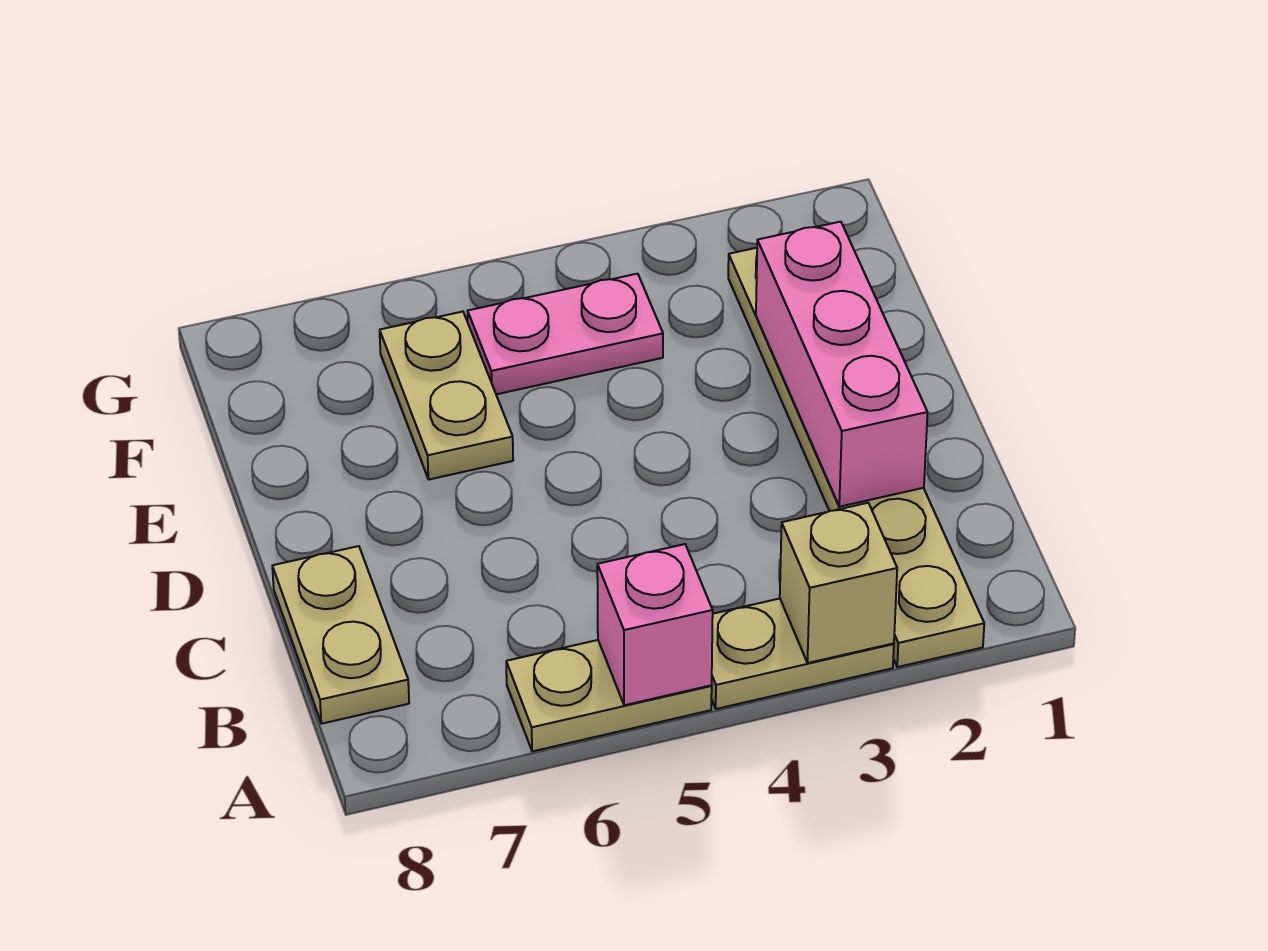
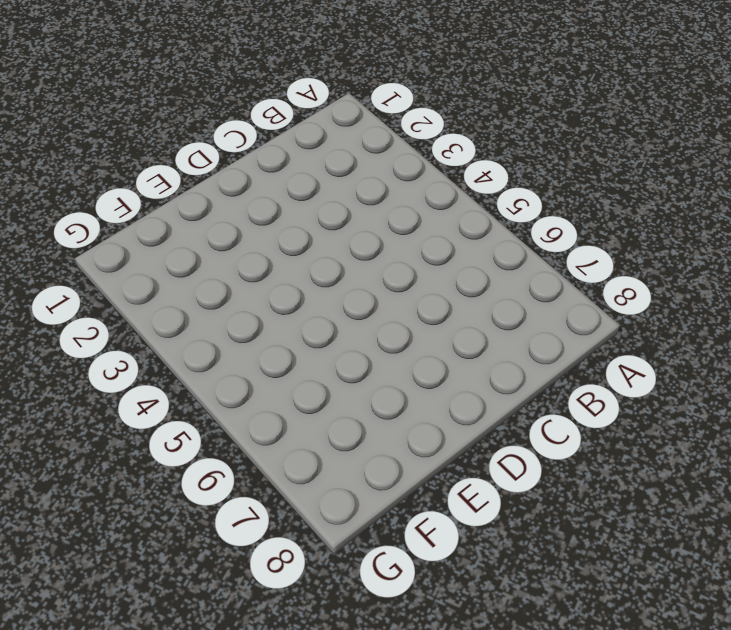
none -> tan 1x6 plate [728,248,984,667]
none -> tan 1x2 plate [711,599,894,709]

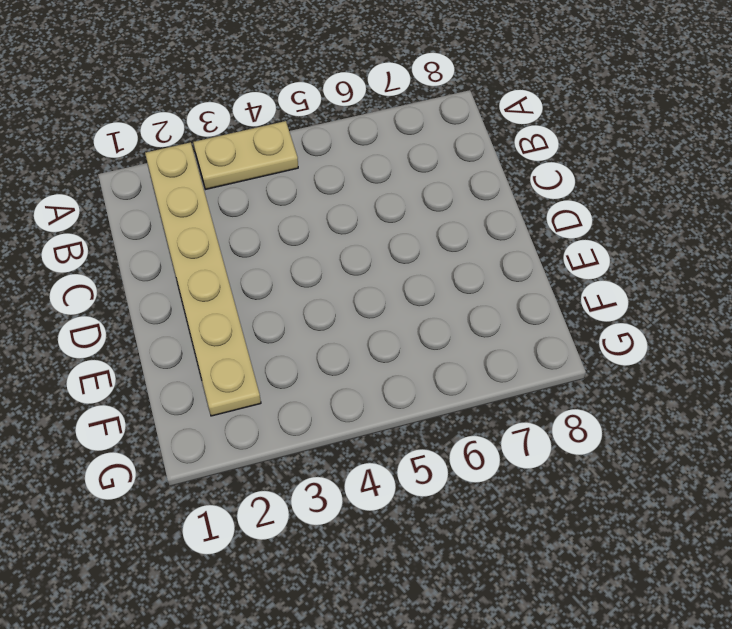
none -> tan 1x2 plate [506,640,712,751]
none -> tan 1x2 plate [272,546,409,724]

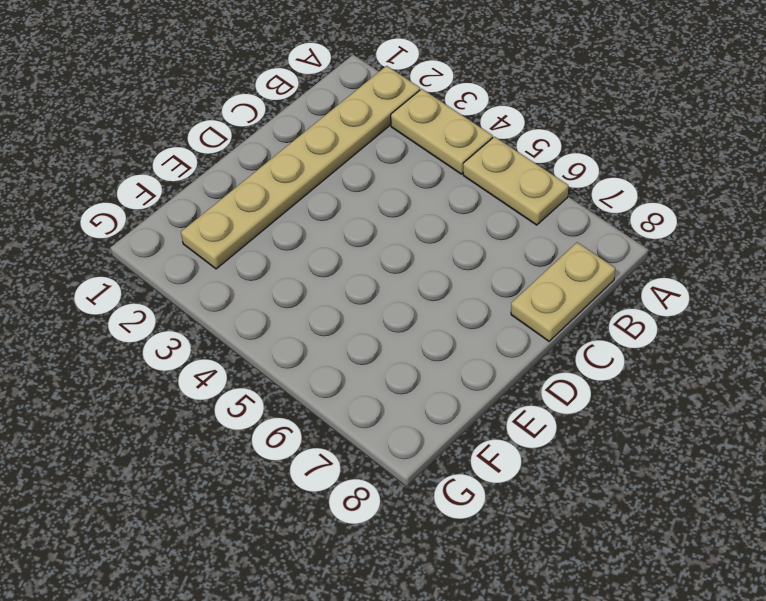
none -> tan 1x2 plate [380,312,513,479]
none -> pink 1x2 plate [468,274,663,394]

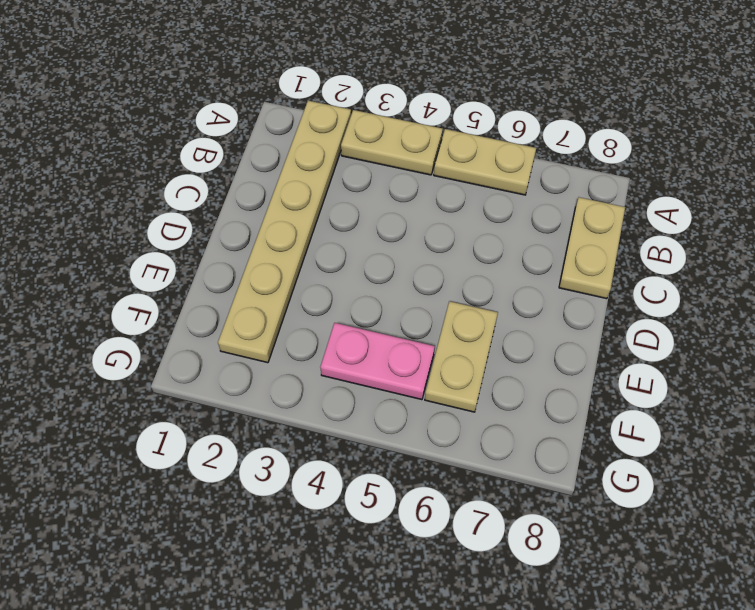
none -> tan 1x1 brick [780,503,897,663]
none -> pink 1x1 brick [597,544,713,705]

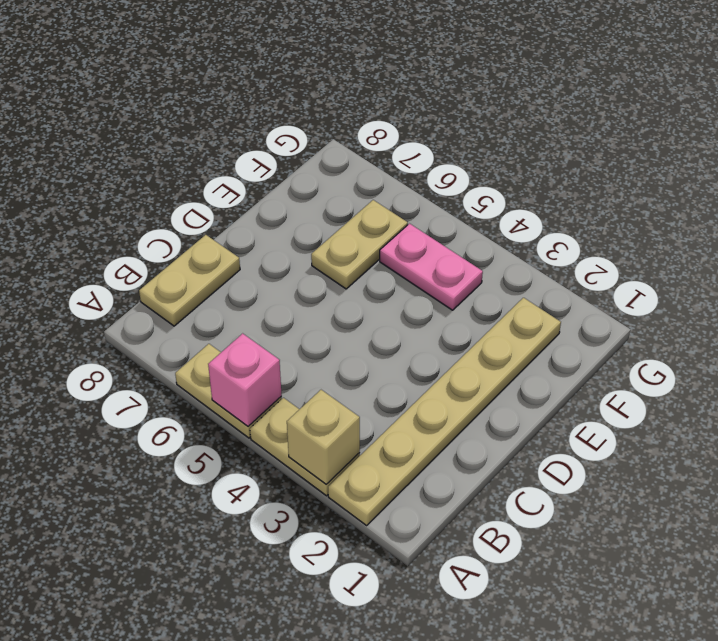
none -> pink 1x3 brick [756,222,928,507]

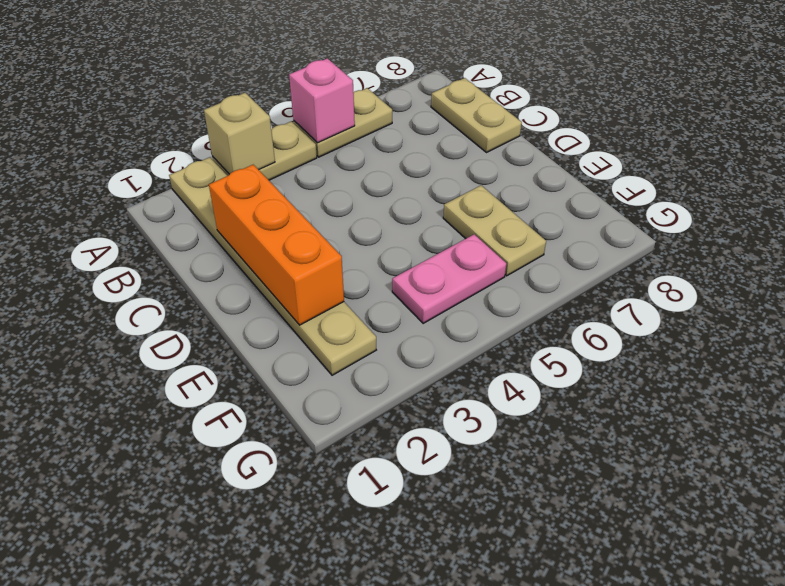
orange 1x3 brick [209,165,344,325] -> pink 1x3 brick [756,222,928,507]

